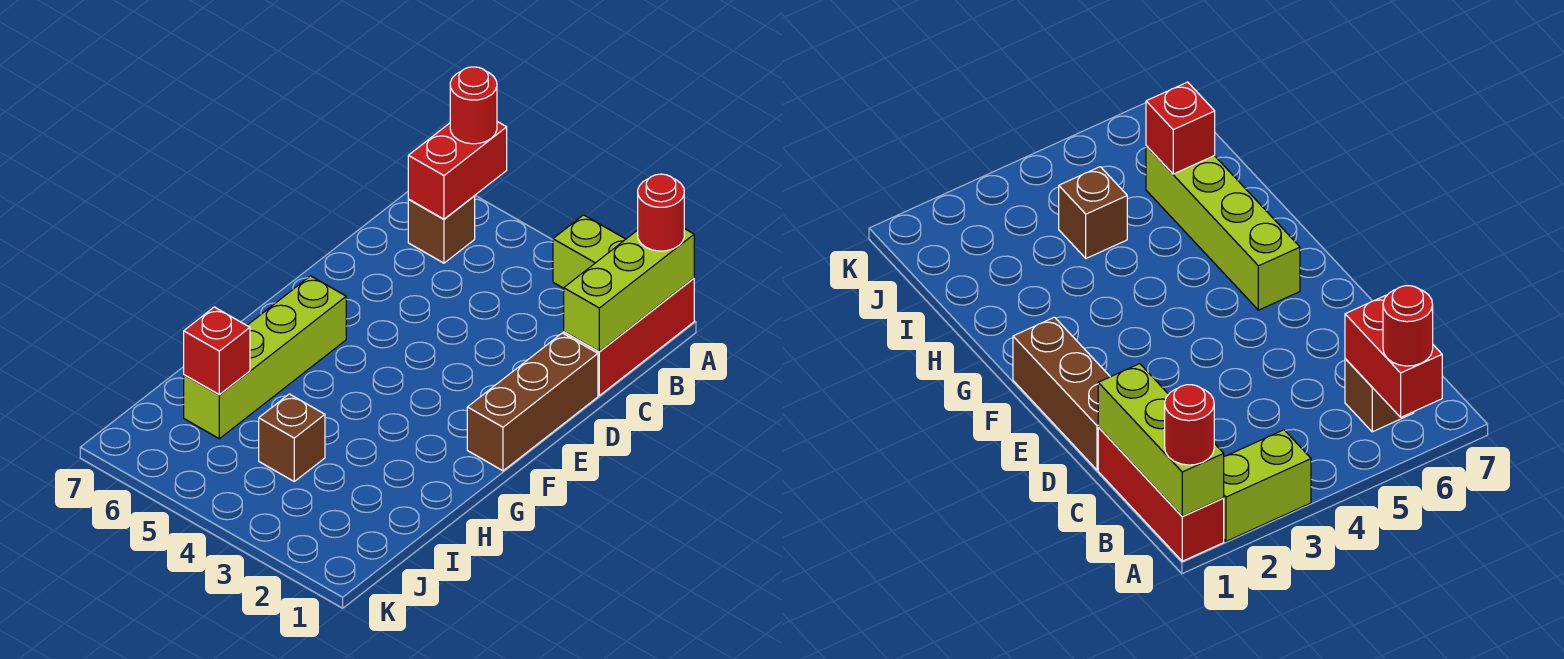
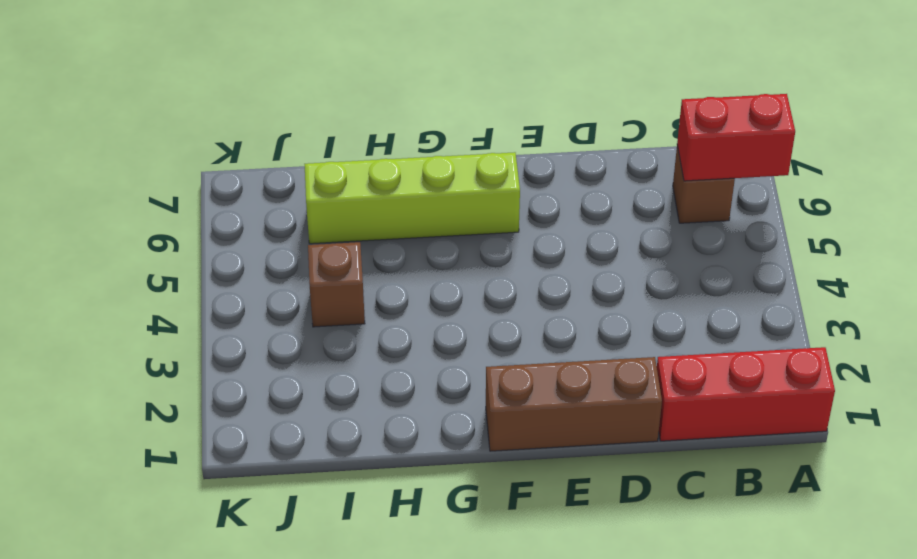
none -> lime 1x2 brick [553,215,626,288]
none -> lime 1x3 brick [564,229,694,351]

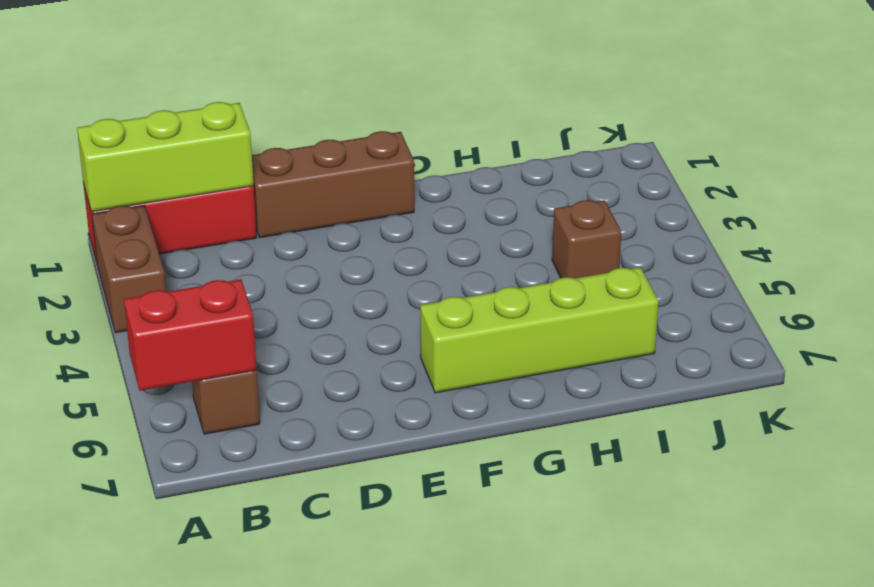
brown 1x2 brick [92,206,166,333] -> lime 1x2 brick [553,215,626,288]
none -> red 1x1 brick [184,307,250,395]
none -> red 1x1 round brick [638,174,684,251]

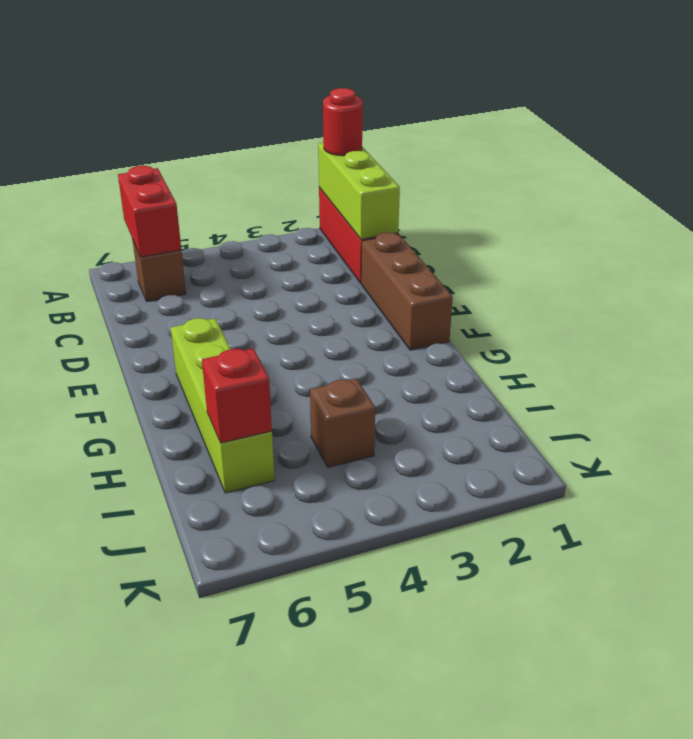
none -> lime 1x2 brick [553,215,626,288]
none -> red 1x1 round brick [450,67,497,144]

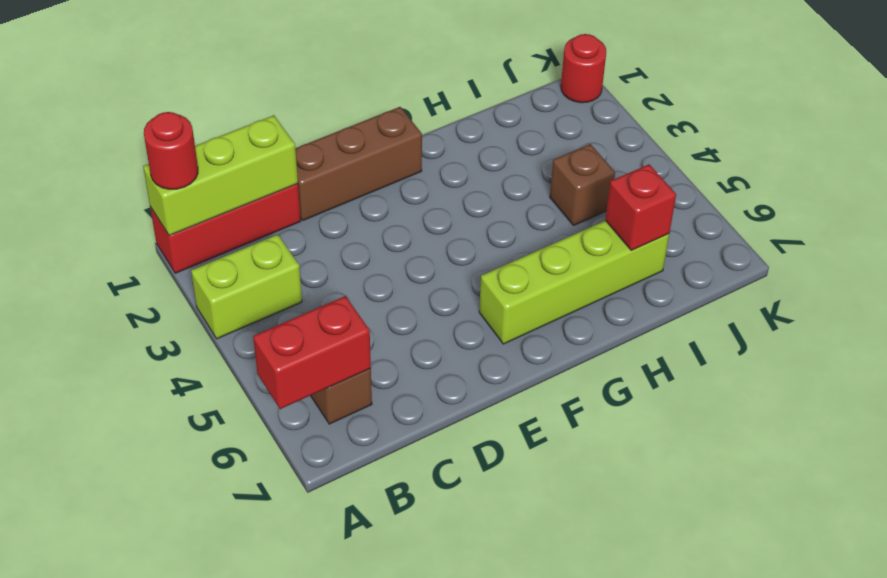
lime 1x2 brick [191,234,302,339] -> lime 1x2 brick turned to [553,215,626,288]
red 1x1 round brick [561,34,606,103] -> red 1x1 round brick moved to [450,67,497,144]

